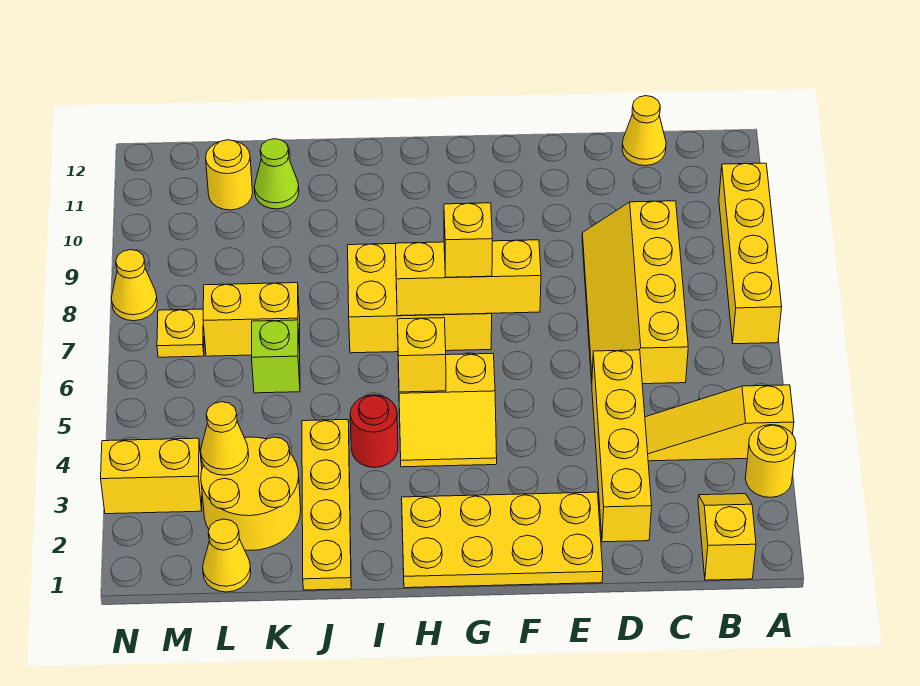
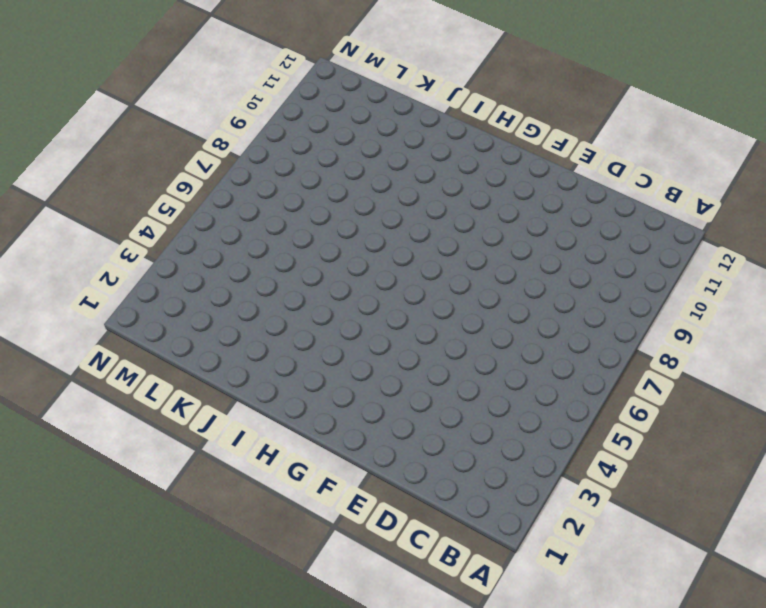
none -> yellow 1x1 round brick [745,425,796,497]
none -> yellow 1x3 slope [645,385,794,461]
none -> yellow 1x4 brick [719,163,782,344]

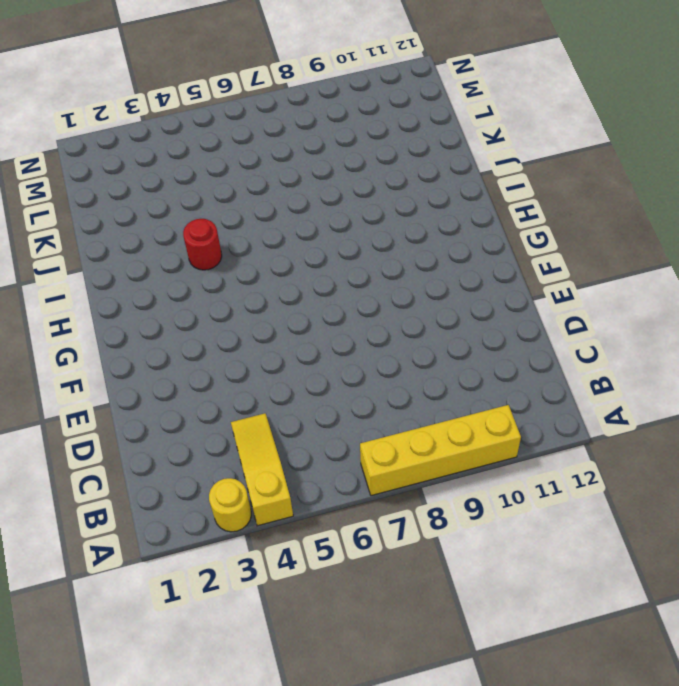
none -> yellow 1x2 slope [698,494,756,580]
none -> yellow 2x4 slope [582,201,688,384]
none -> yellow 1x1 cone [622,96,666,166]

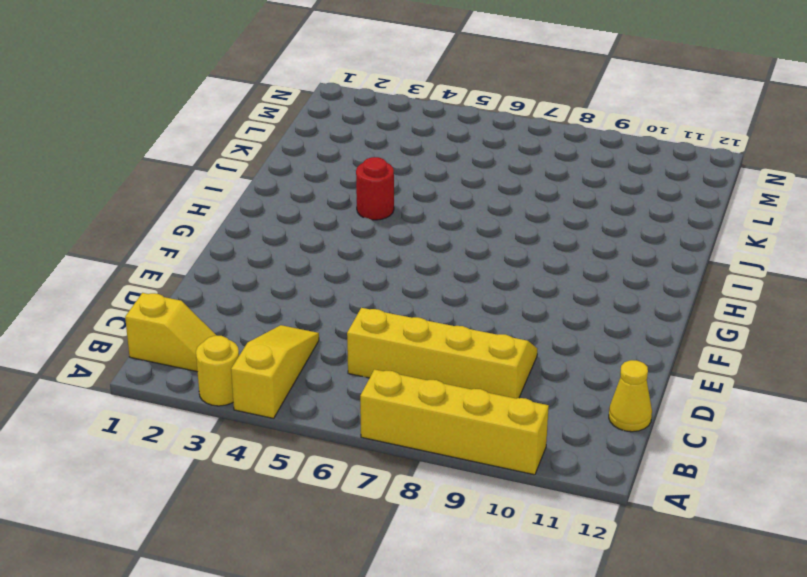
none -> yellow 1x4 brick [592,350,652,542]
none -> yellow 2x4 plate [402,492,603,588]
none -> yellow 2x2 slope [398,353,497,467]

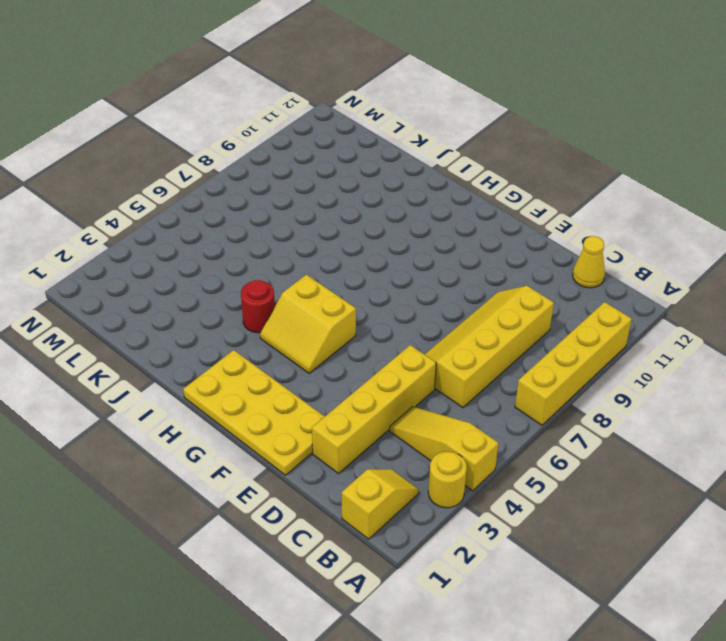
none -> yellow 2x3 brick [348,244,492,353]
none -> yellow 1x4 plate [302,420,351,590]
none -> yellow 2x2 round brick [201,437,301,550]

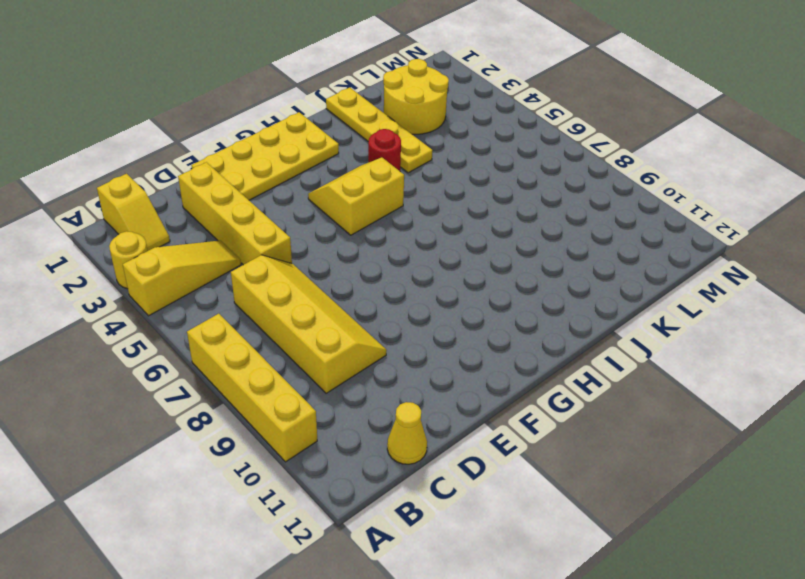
none -> yellow 2x3 brick [348,244,492,353]
none -> lime 1x1 brick [252,320,300,393]
none -> yellow 1x2 brick [203,283,300,356]

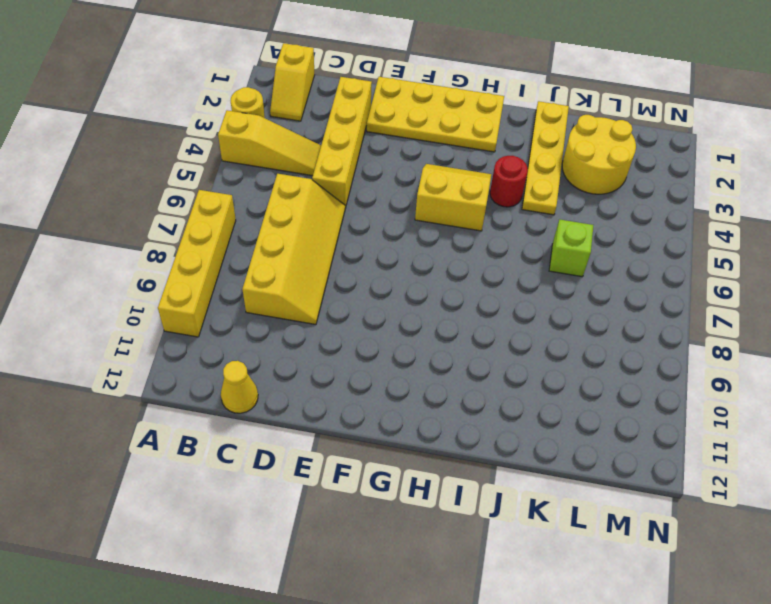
none -> yellow 2x3 brick [348,244,492,353]
none -> yellow 1x2 brick [203,283,300,356]
none -> lime 1x1 cone [254,139,299,209]

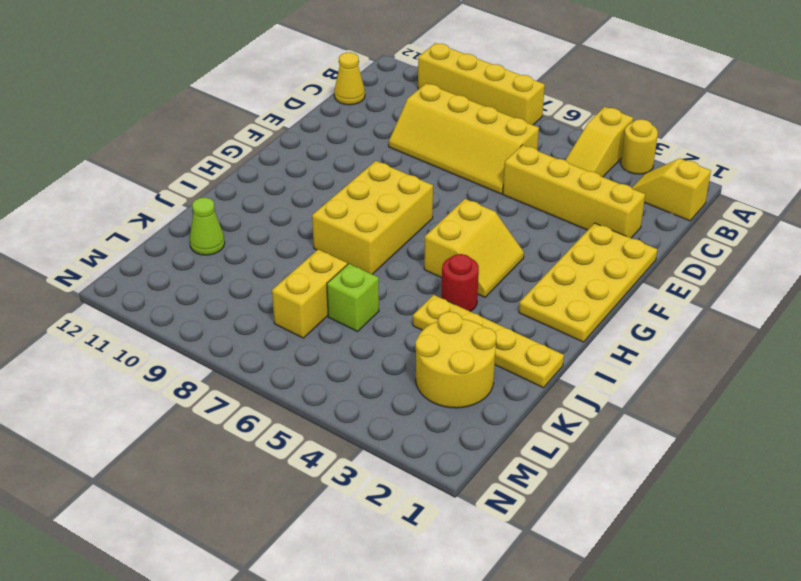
none -> yellow 1x1 cone [203,519,251,592]
none -> yellow 1x1 round brick [206,140,253,210]
none -> yellow 1x2 brick [101,438,202,514]

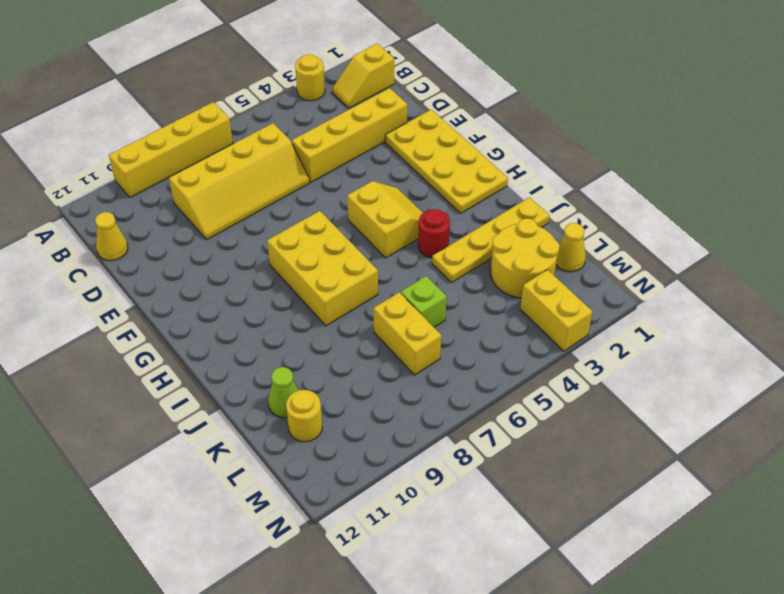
none -> yellow 1x3 slope [645,385,794,461]
none -> yellow 1x1 plate [157,309,204,357]
none -> yellow 1x1 cone [111,250,157,321]

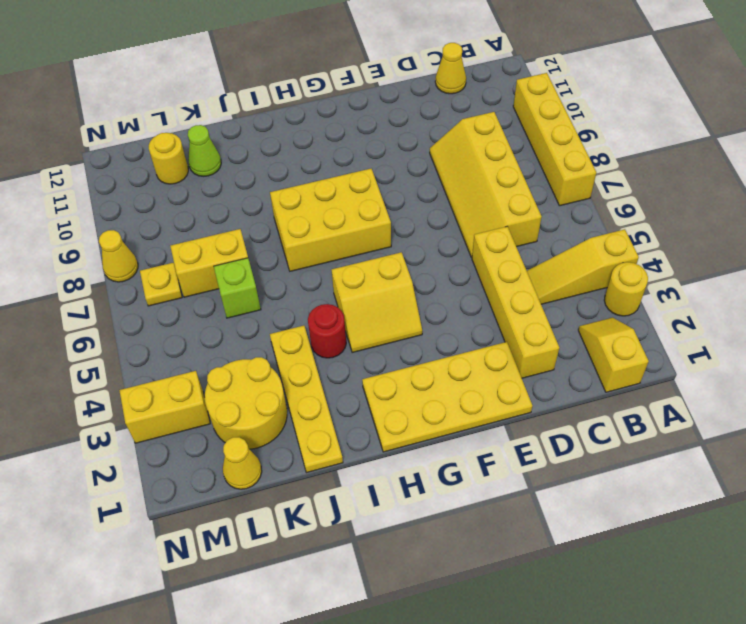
none -> yellow 1x3 brick [396,240,541,316]
none -> yellow 1x1 brick [397,318,446,392]
none -> yellow 1x1 cone [201,402,249,475]

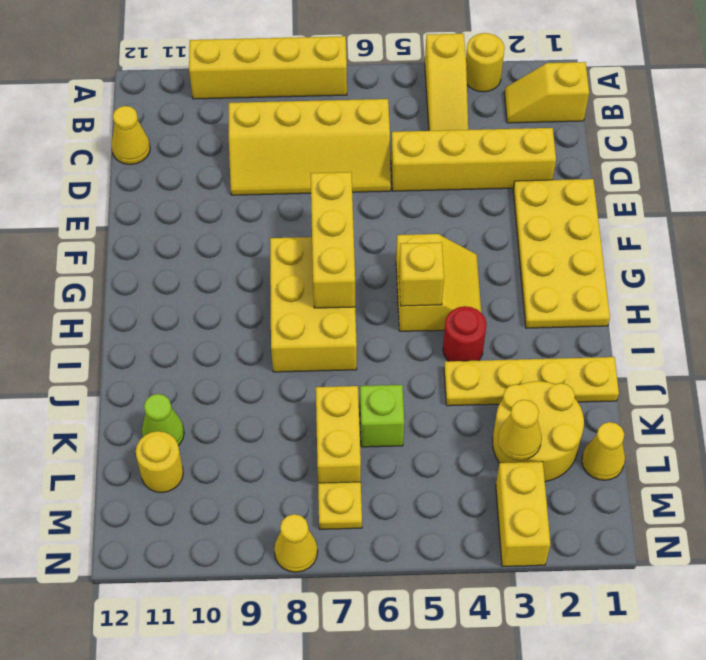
none -> yellow 1x1 brick [444,203,492,277]

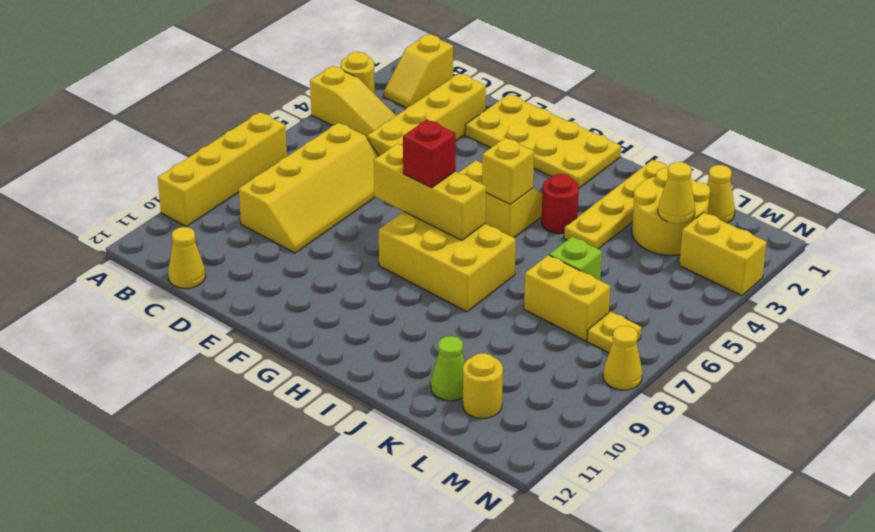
red 1x1 brick [403,120,456,188] -> yellow 1x1 brick [444,203,492,277]

